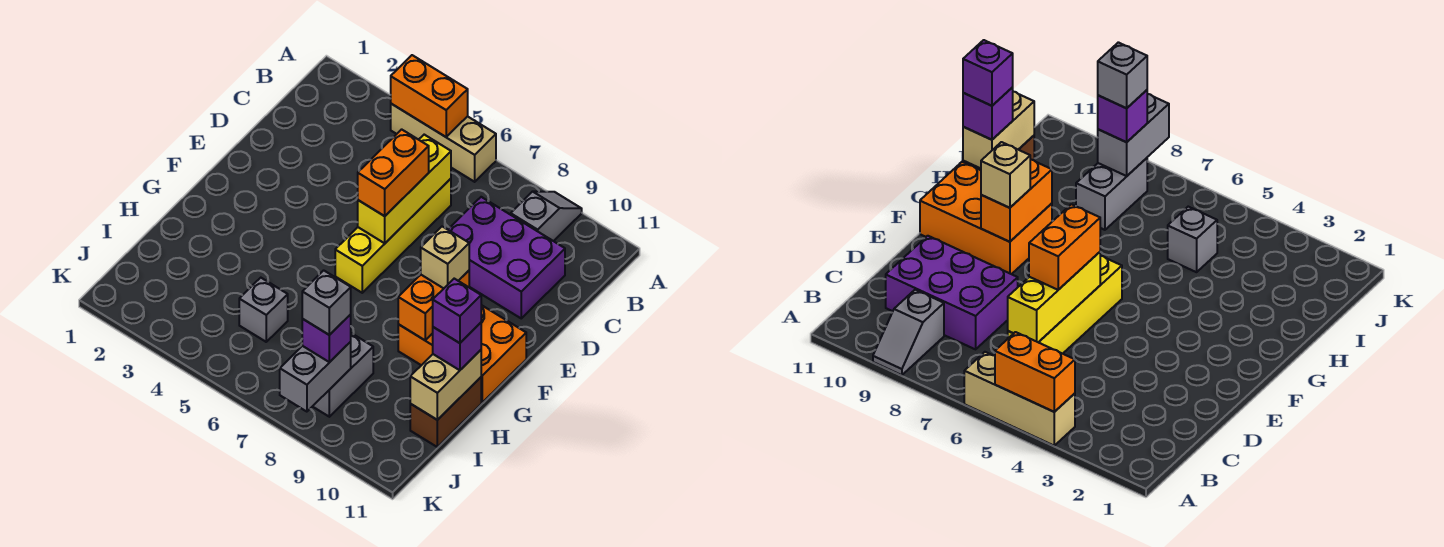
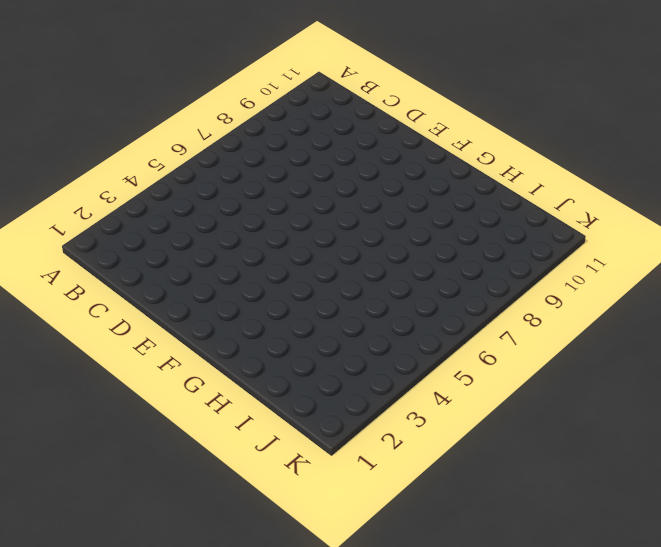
none -> tan 1x3 brick [391,104,496,182]
none -> grey 1x2 slope [511,191,582,241]
none -> yellow 1x4 brick [335,179,451,293]

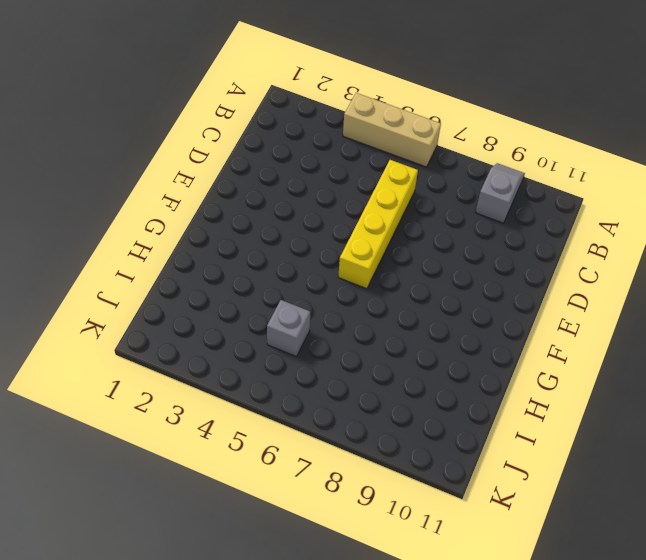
none -> purple 2x3 brick [448,197,565,318]
none -> orange 2x3 brick [398,305,526,402]
none -> brown 1x2 brick [410,377,481,447]

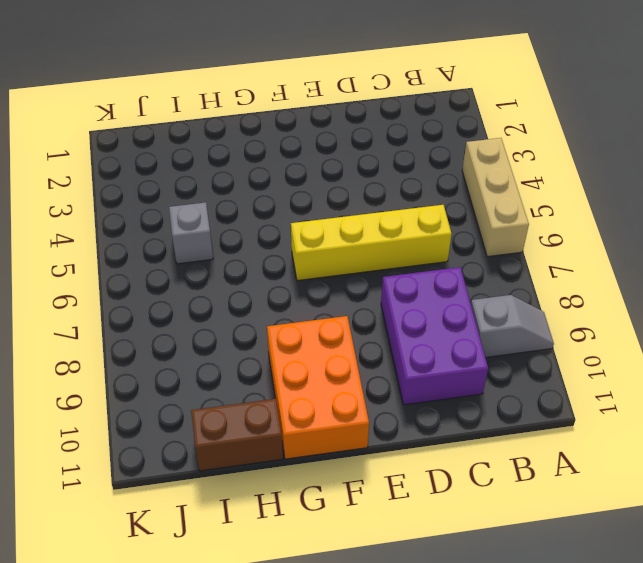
none -> grey 1x2 brick [312,333,373,417]
none -> orange 1x2 brick [391,55,468,137]
none -> yellow 1x3 brick [358,135,451,243]

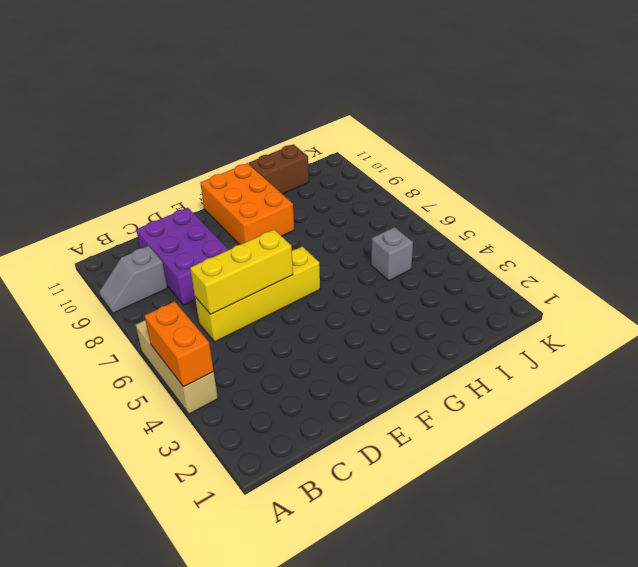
none -> grey 1x2 brick [312,333,373,417]
none -> orange 1x2 brick [398,271,469,340]
none -> tan 1x2 brick [410,350,481,420]

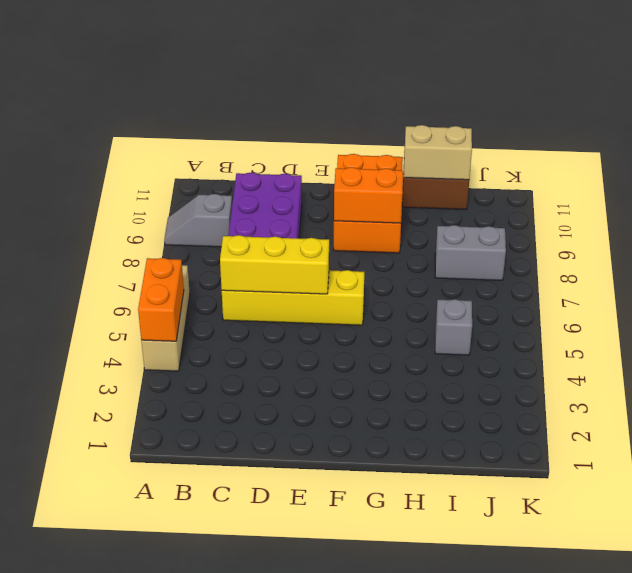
none -> grey 1x2 brick [280,342,351,412]
none -> orange 1x2 brick [358,129,429,216]
none -> tan 1x1 brick [421,226,469,288]

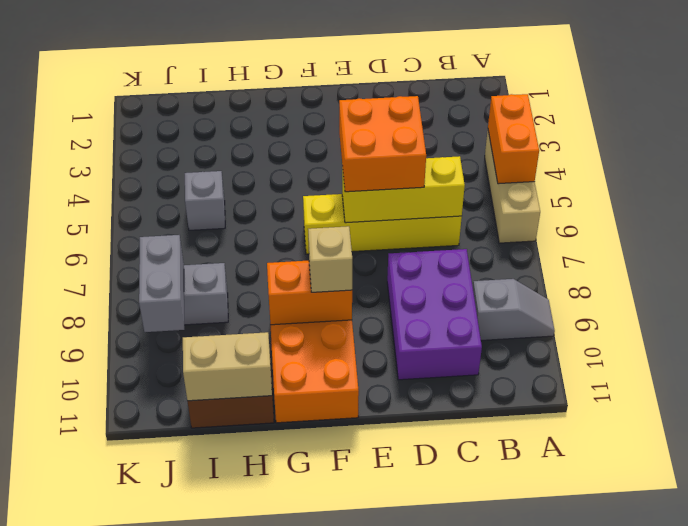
orange 2x2 brick [339,96,426,192] -> orange 1x2 brick [358,129,429,216]
grey 1x2 brick [139,235,184,332] -> grey 1x2 brick turned to [280,342,351,412]
none -> purple 1x1 brick [433,323,481,370]
none -> purple 1x1 brick [302,315,351,362]
none -> purple 1x1 brick [433,279,481,343]

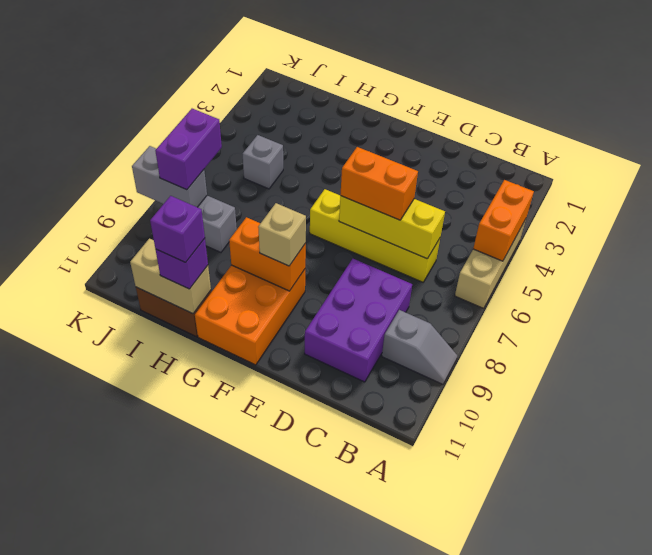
purple 1x2 brick [155,109,222,190] -> purple 1x1 brick [302,315,351,362]
none -> grey 1x1 brick [302,270,351,335]

